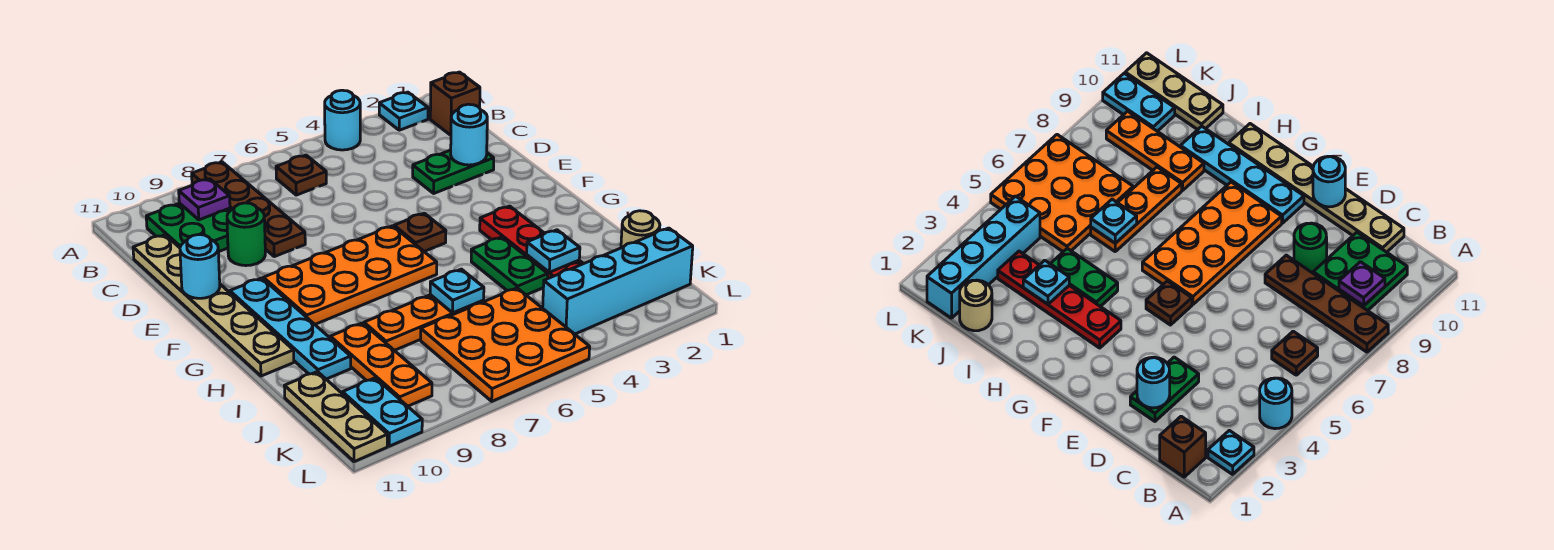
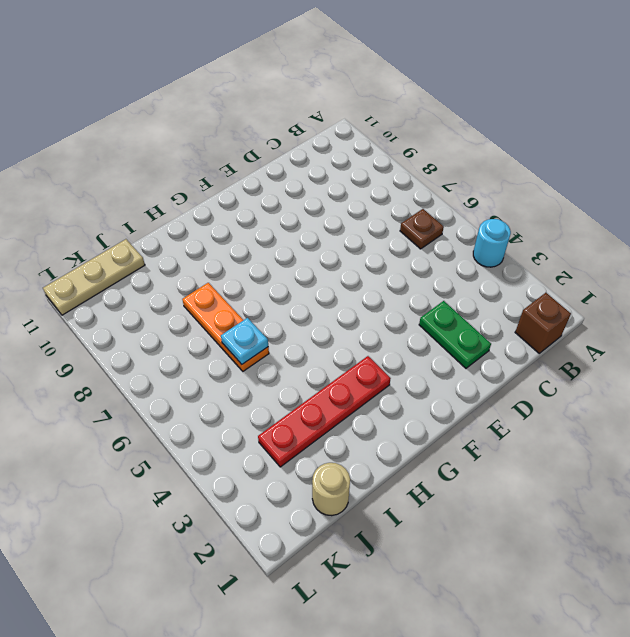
none -> cyan 1x1 plate [379,92,428,130]
none -> brown 1x4 plate [192,162,305,257]
none -> green 2x2 plate [146,203,231,252]

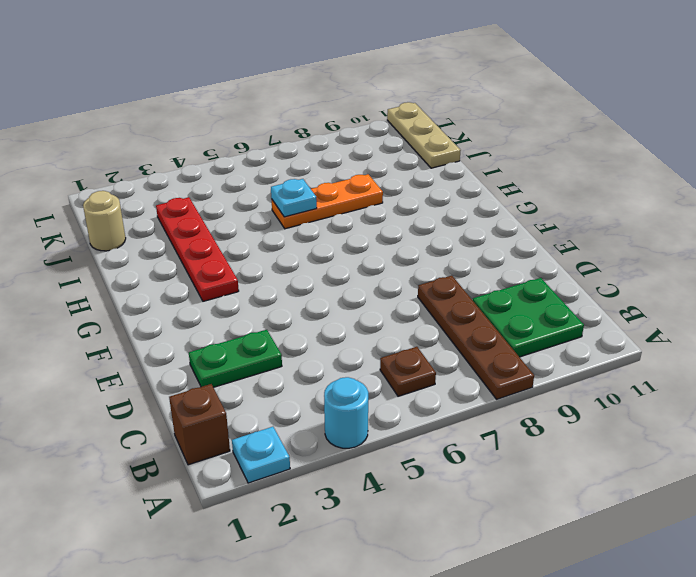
none -> tan 1x6 plate [133,235,294,376]
none -> green 1x1 round brick [227,203,265,266]
none -> brown 1x1 plate [394,213,446,251]

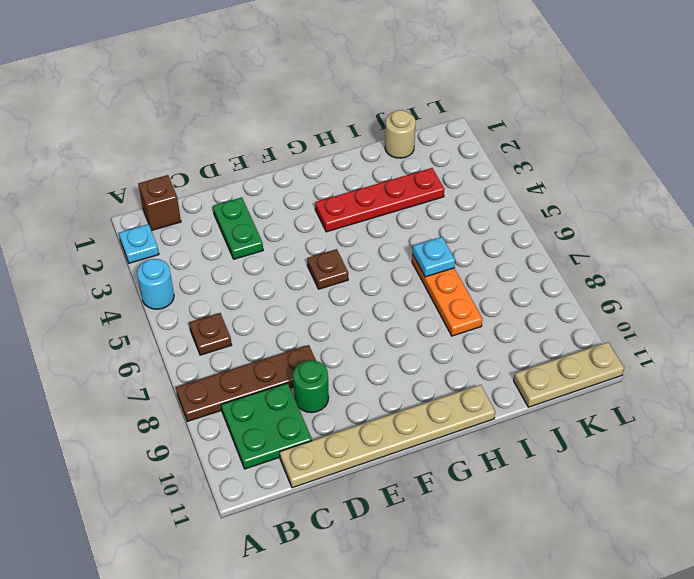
none -> orange 2x4 plate [263,226,437,324]
none -> cyan 1x4 plate [230,278,351,379]
none -> green 1x2 plate [471,237,548,295]

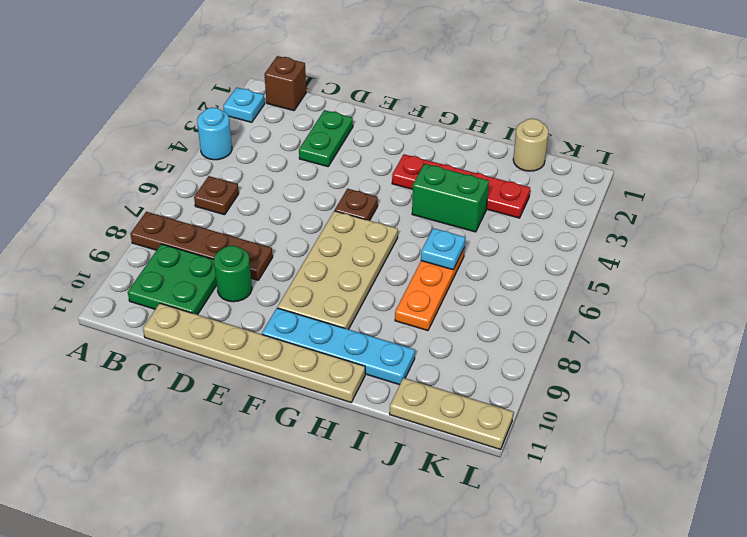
tan 2x4 plate [278,211,398,329] -> orange 2x4 plate [263,226,437,324]
green 1x2 brick [412,164,489,232] -> green 1x2 plate [471,237,548,295]
none -> orange 1x3 plate [330,323,432,406]
none -> orange 3x3 plate [421,288,590,401]
none -> cyan 1x4 brick [543,228,693,334]

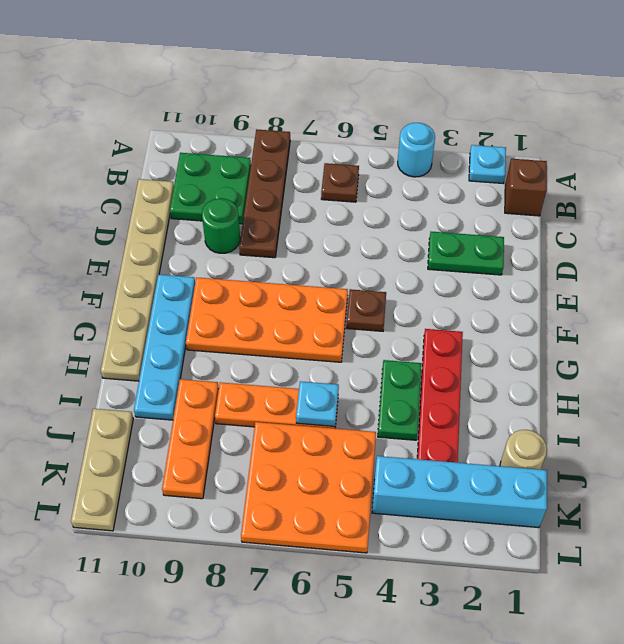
none -> cyan 1x2 plate [342,378,422,446]
none -> purple 1x1 plate [179,179,230,220]
none -> cyan 1x1 round brick [451,104,487,165]

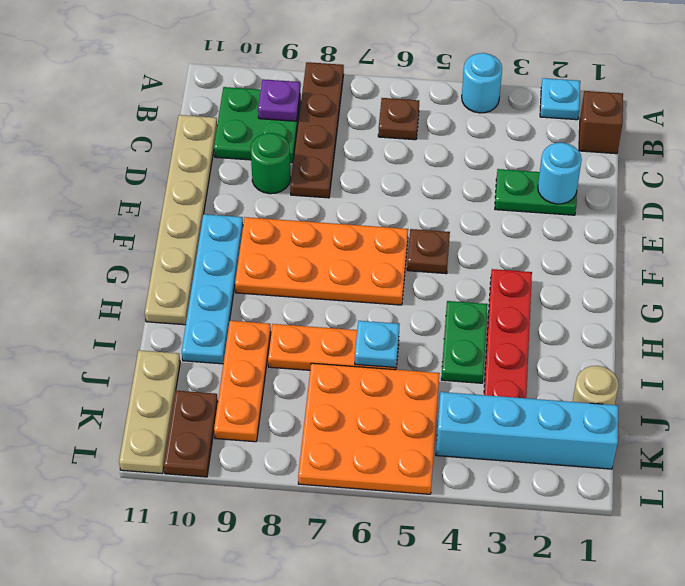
brown 1x2 plate [164,391,218,477] -> cyan 1x2 plate [342,378,422,446]
none -> cyan 1x1 round brick [180,235,220,298]
none -> cyan 1x1 plate [527,230,580,272]

